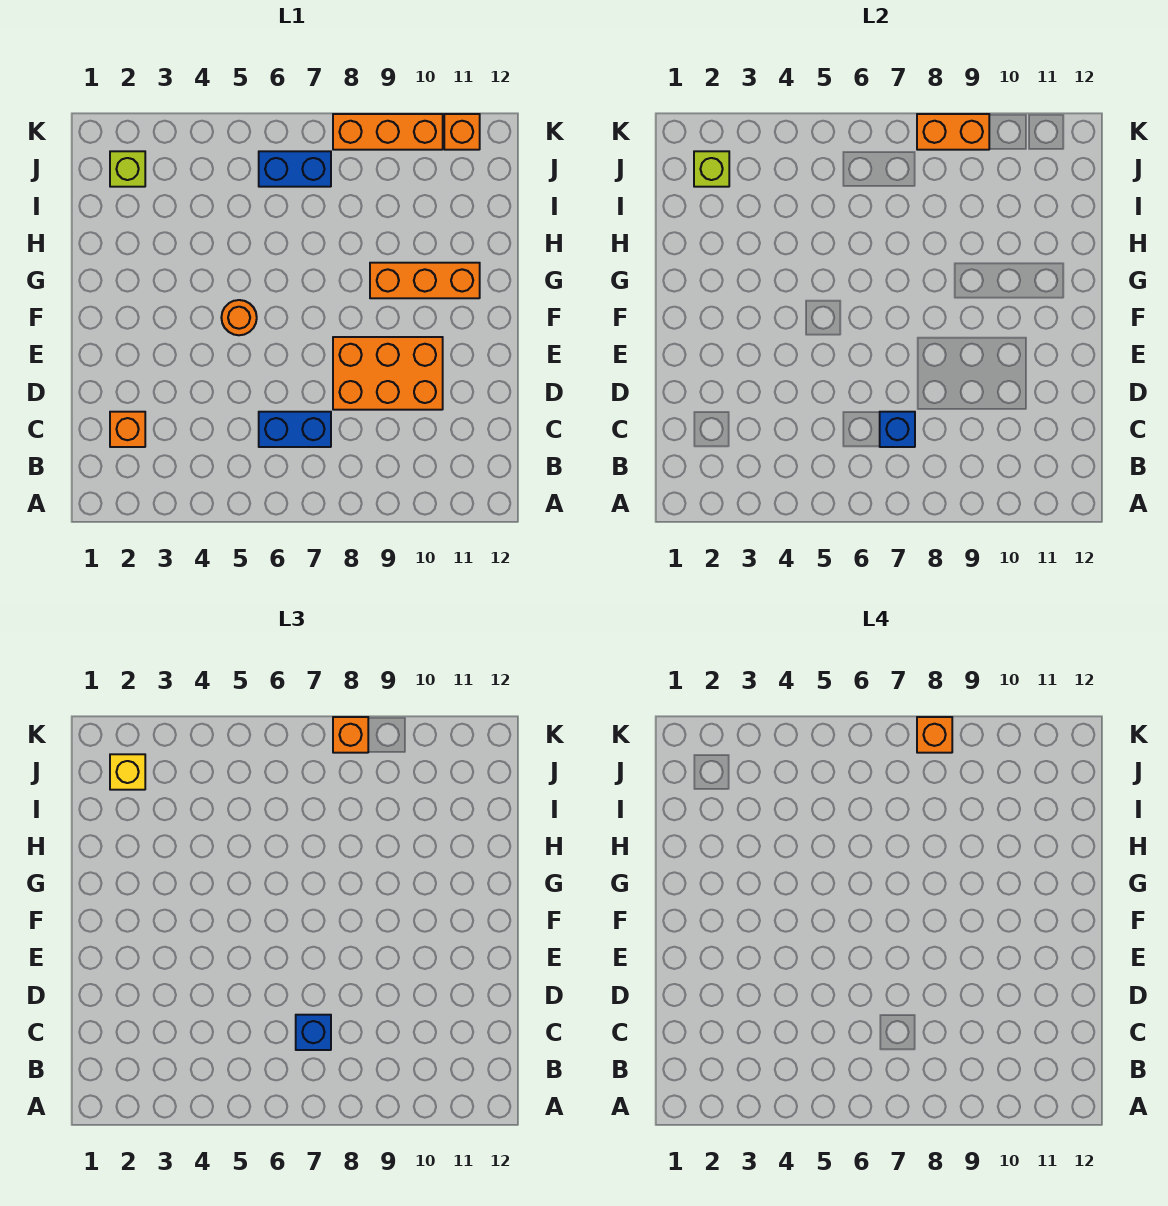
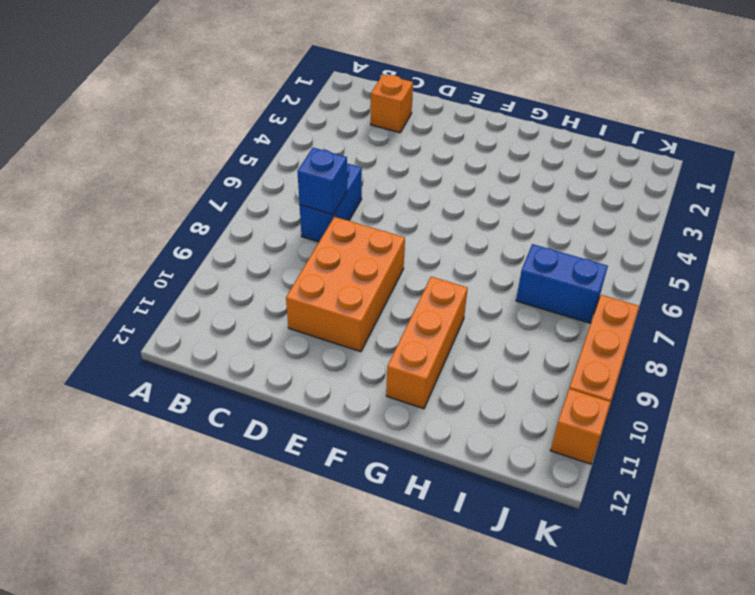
blue 1x2 brick [516,244,608,323] -> blue 1x2 brick turned to [259,151,331,187]
none -> orange 1x1 round brick [221,300,257,335]
none -> lime 1x1 brick [110,151,145,187]
none -> lime 1x1 brick [694,151,729,187]

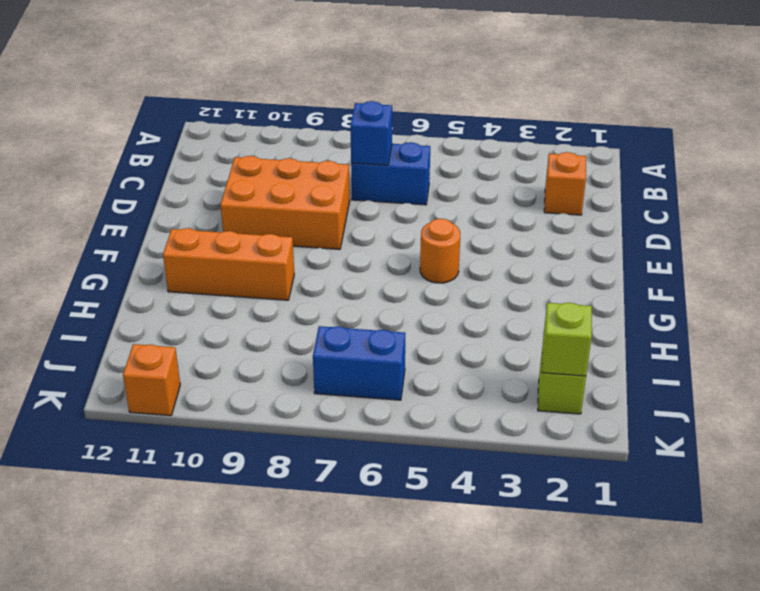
none -> orange 1x3 brick [333,114,443,150]
none -> orange 1x2 brick [917,114,989,150]
none -> blue 1x1 brick [296,1015,331,1050]

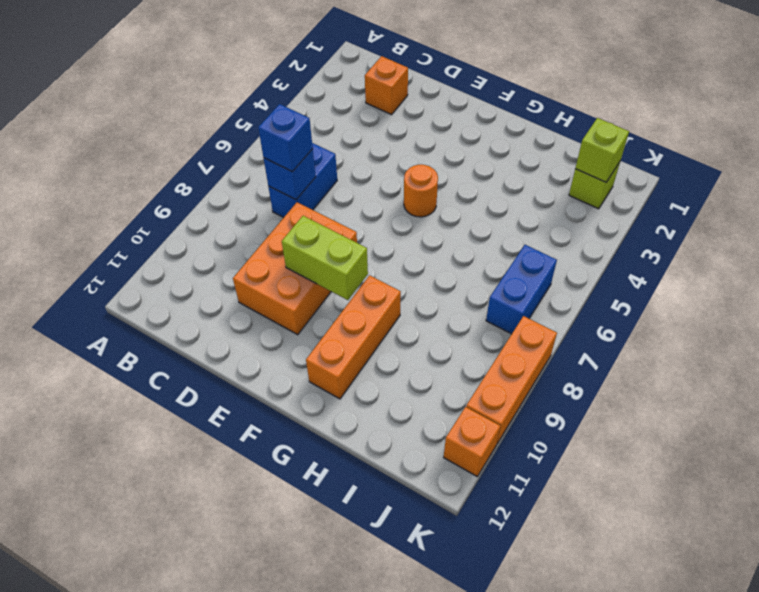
lime 1x2 brick [282,216,368,300] -> none
none -> orange 1x2 brick [917,114,989,150]
none -> yellow 1x1 brick [110,754,145,790]
none -> orange 1x1 brick [333,717,368,753]

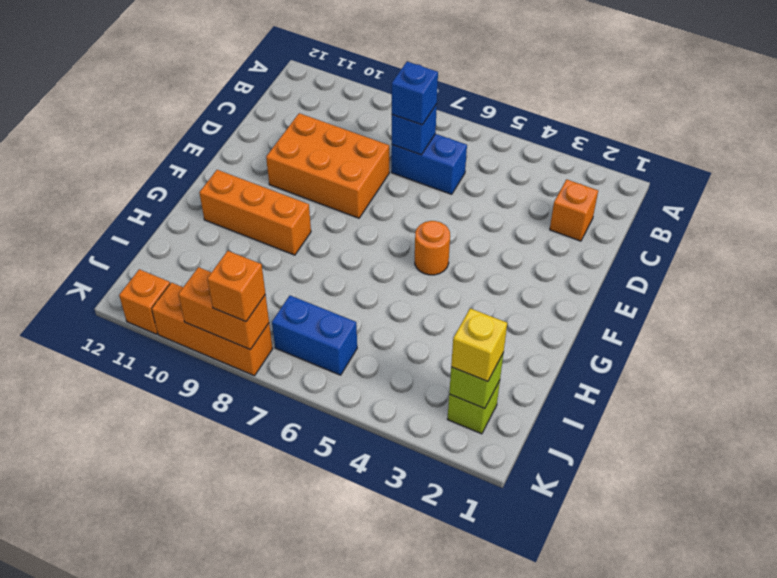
none -> orange 1x1 brick [917,717,952,753]

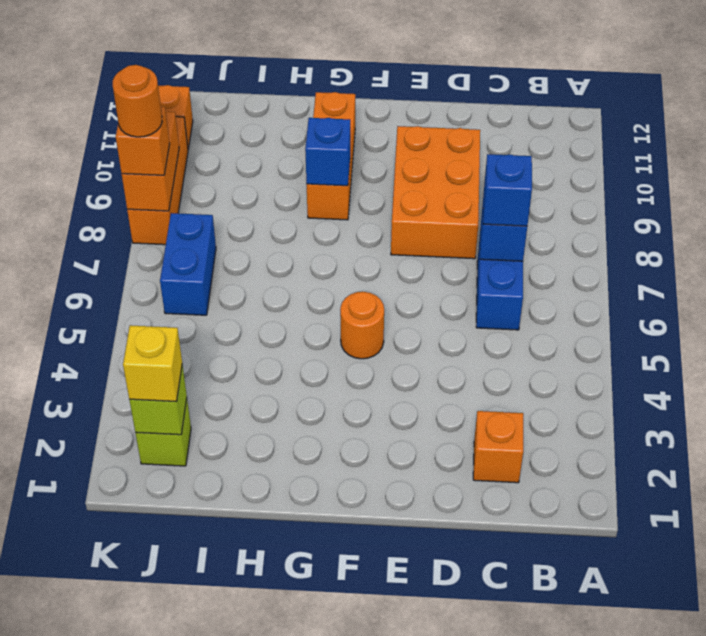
blue 1x1 brick [305,118,350,186] -> none
orange 1x1 round brick [113,65,162,137] -> orange 1x1 brick [917,717,952,753]

